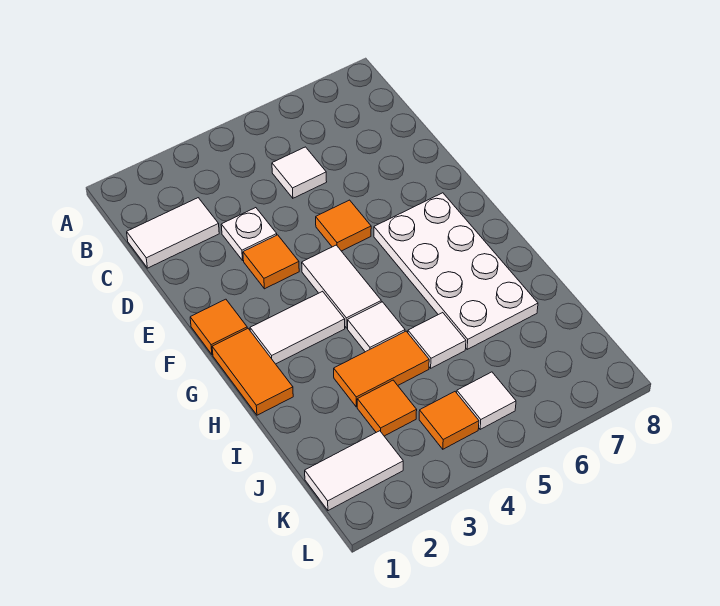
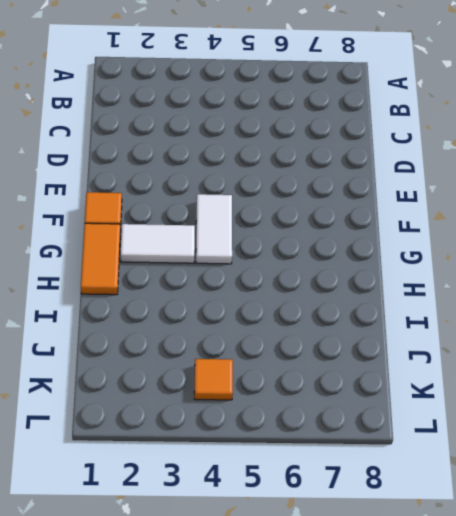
none -> white 1x2 tile [127,198,219,268]
none -> white 1x1 tile [272,147,327,198]
none -> white 1x1 plate [221,208,277,260]

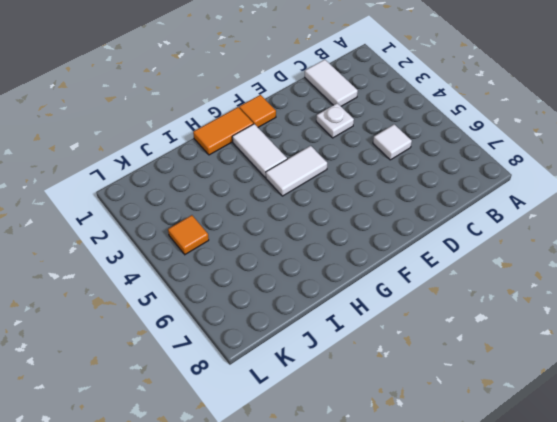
none -> orange 1x1 tile [243,235,299,289]
none -> orange 1x1 tile [316,200,371,251]
none -> white 2x4 plate [374,193,538,350]

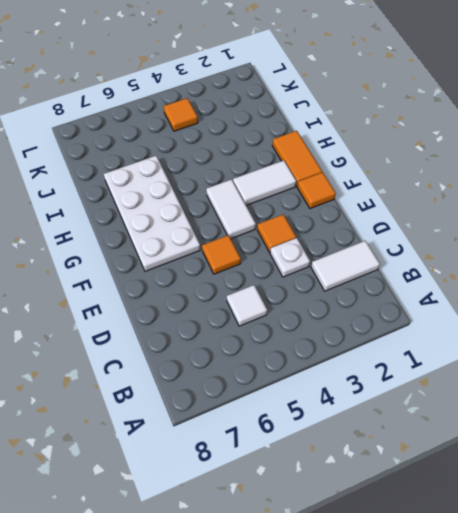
none -> white 1x1 tile [348,302,405,352]
none -> orange 1x2 tile [334,331,429,407]
none -> white 1x1 tile [408,313,466,368]

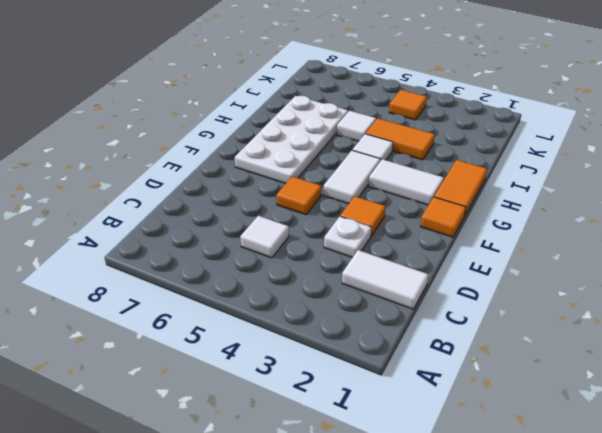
none -> orange 1x1 tile [357,380,417,436]
none -> white 1x2 tile [305,431,403,511]
none -> white 1x1 tile [457,372,516,430]

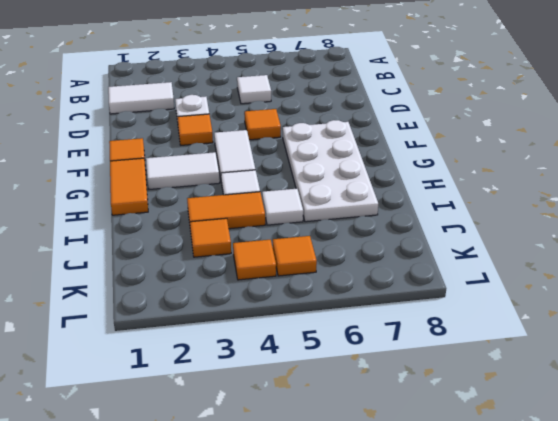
orange 1x1 tile [273,236,317,276] -> white 1x1 tile [457,372,516,430]
none -> white 1x2 tile [305,431,403,511]

